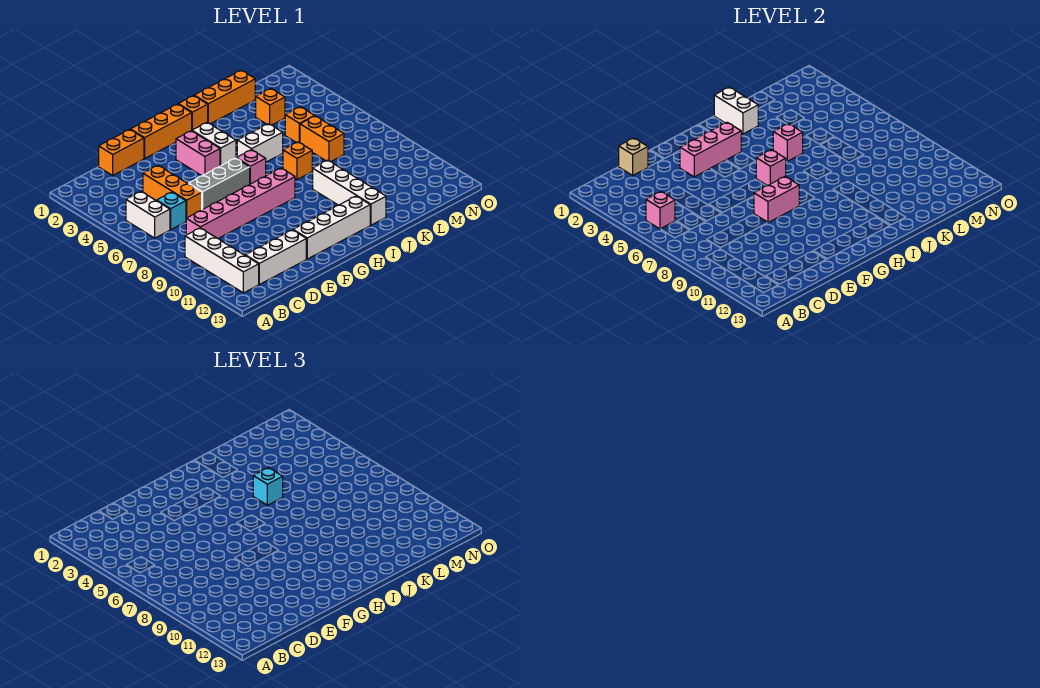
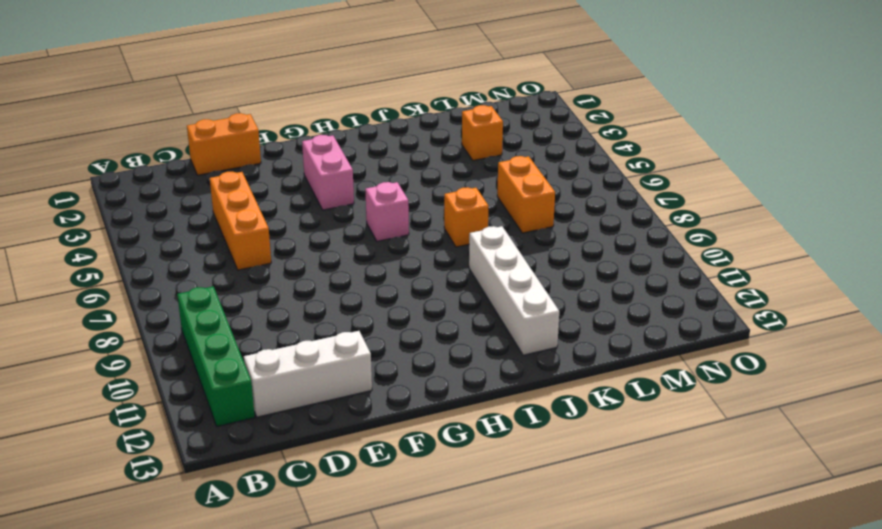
green 1x4 brick [177,286,255,426] -> white 1x4 brick [185,228,259,293]
none -> white 1x2 brick [126,192,170,238]
none -> cyan 1x1 brick [157,192,186,230]
none -> pink 1x6 brick [186,168,295,239]

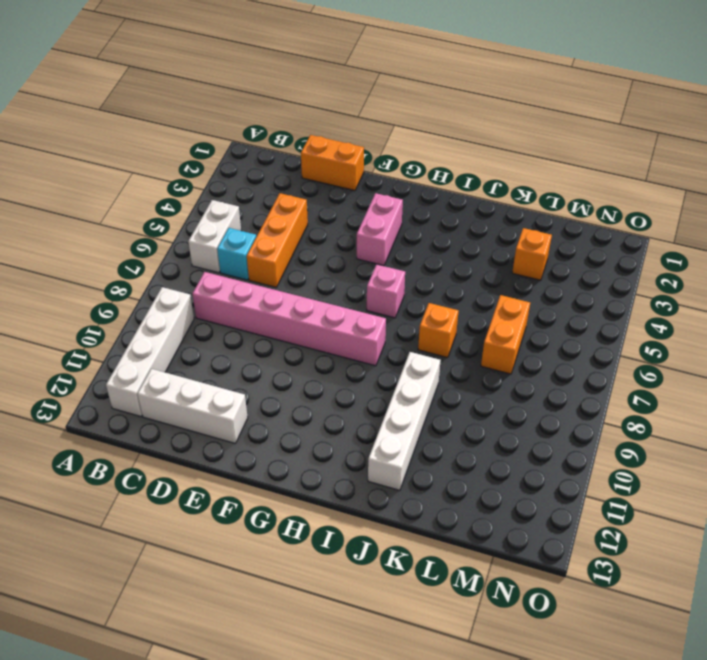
none -> grey 1x3 brick [189,158,250,210]
none -> orange 1x3 brick [131,104,192,159]
none -> white 1x4 brick [293,196,370,259]

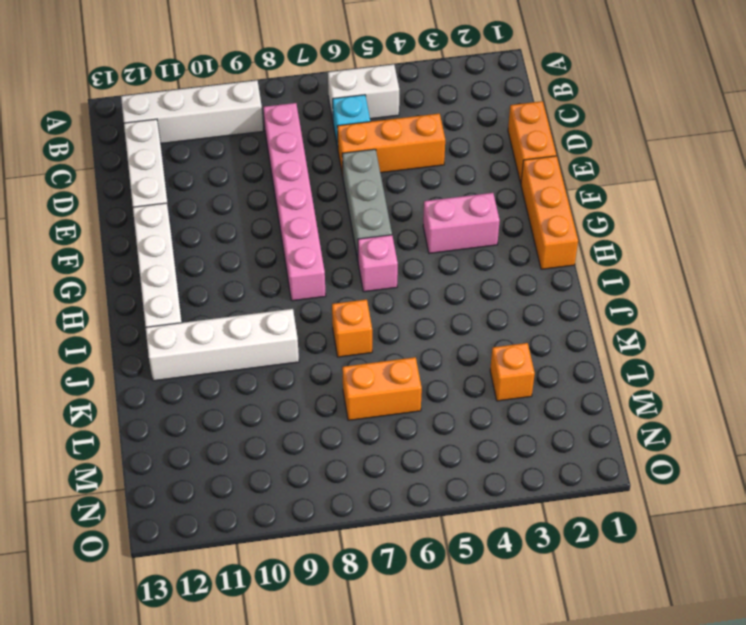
none -> white 1x2 brick [192,122,236,166]
none -> orange 1x1 brick [178,96,208,130]
none -> white 1x2 brick [237,124,283,162]

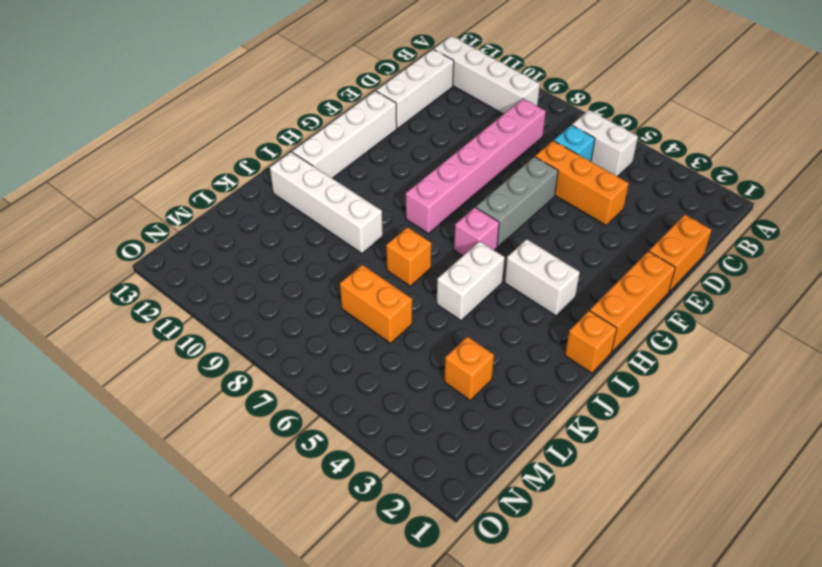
none -> pink 1x2 brick [176,131,220,176]
none -> orange 1x3 brick [194,70,255,124]
none -> orange 1x1 brick [285,107,315,143]

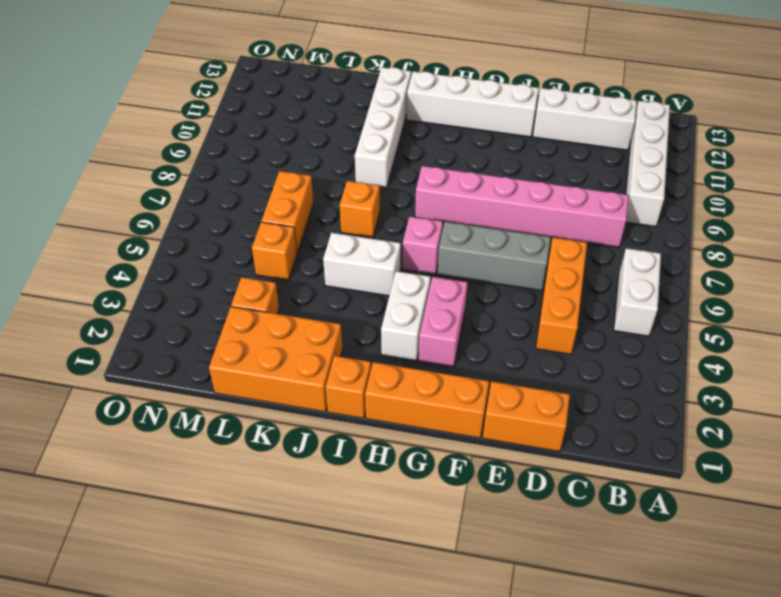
orange 2x3 brick [209,307,343,412] -> orange 1x3 brick [194,70,255,124]
none -> cyan 1x1 brick [157,192,186,230]
none -> pink 1x1 brick [646,192,675,229]
none -> tan 1x1 brick [619,138,648,175]

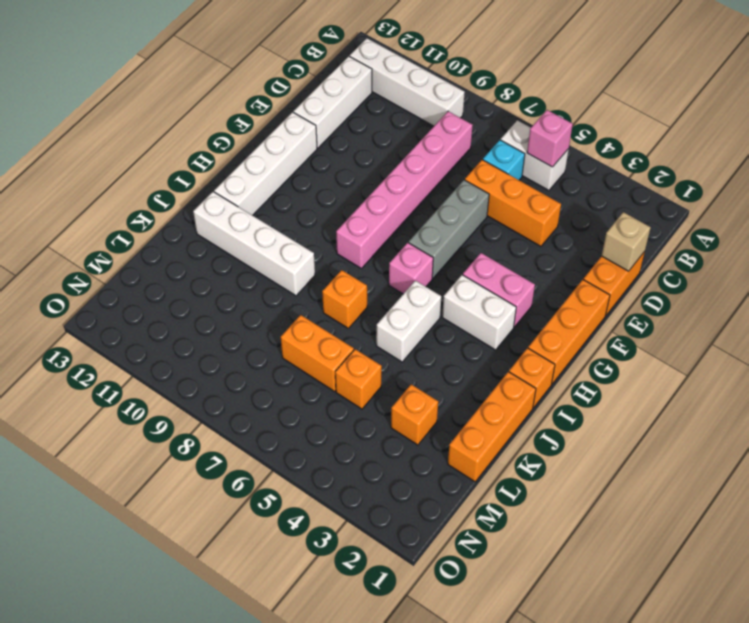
none -> pink 1x3 brick [680,122,741,177]
none -> pink 1x2 brick [754,176,799,223]
none -> pink 1x1 brick [756,150,786,186]

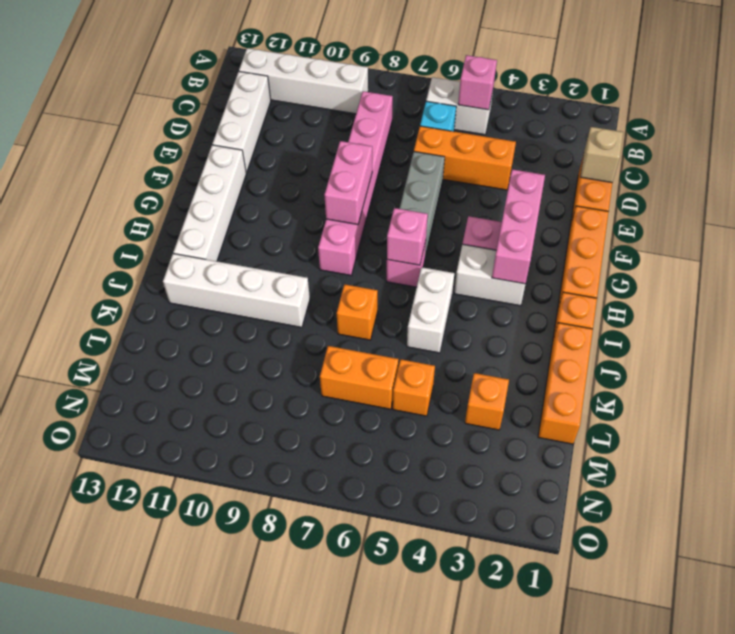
none -> white 1x2 brick [714,87,758,134]
none -> pink 1x1 brick [773,124,803,161]
none -> cyan 1x1 brick [253,468,283,505]

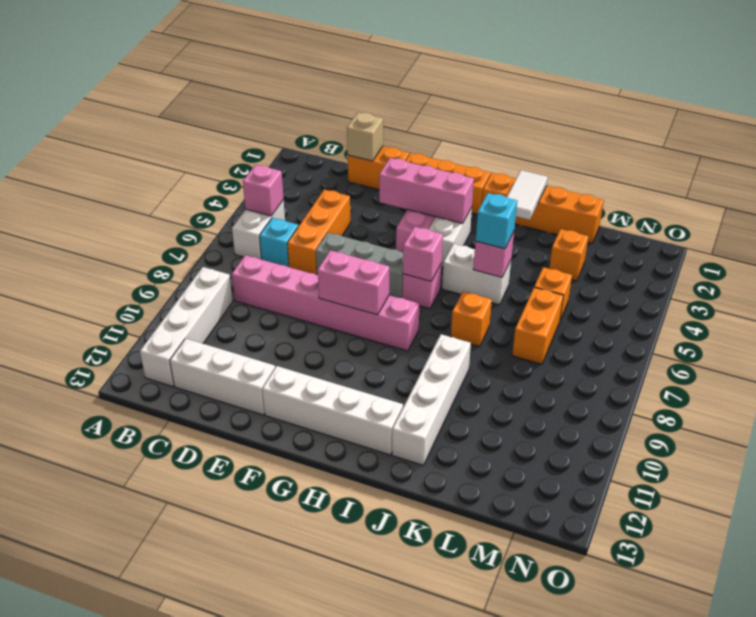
white 1x2 tile [507,170,548,220] -> white 1x2 brick [714,87,758,134]

